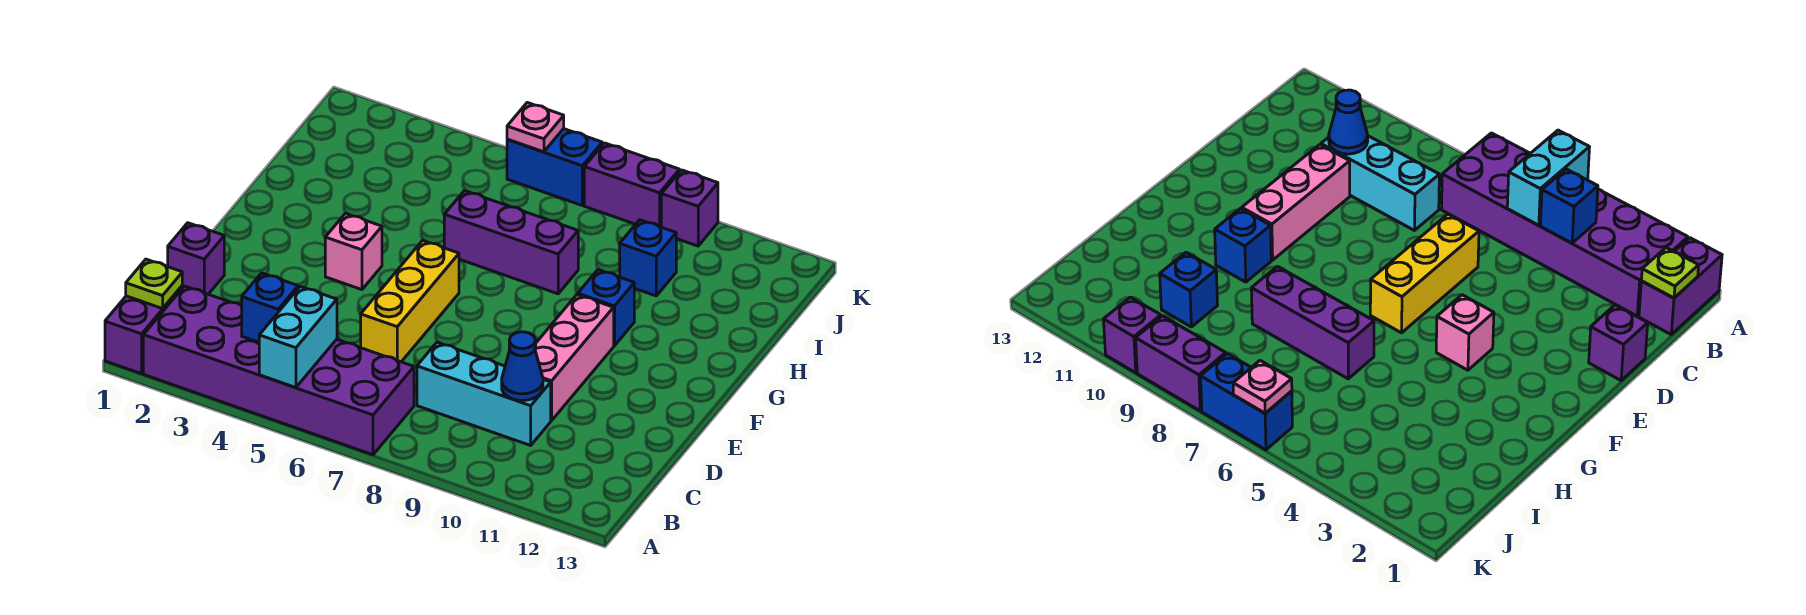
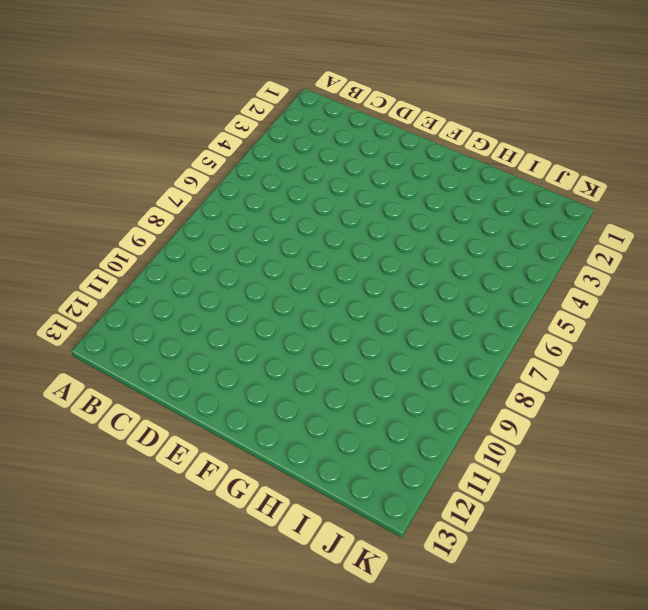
none -> purple 1x2 brick [105,286,182,374]
none -> purple 2x6 brick [143,286,414,455]
none -> cyan 1x3 brick [417,342,551,445]

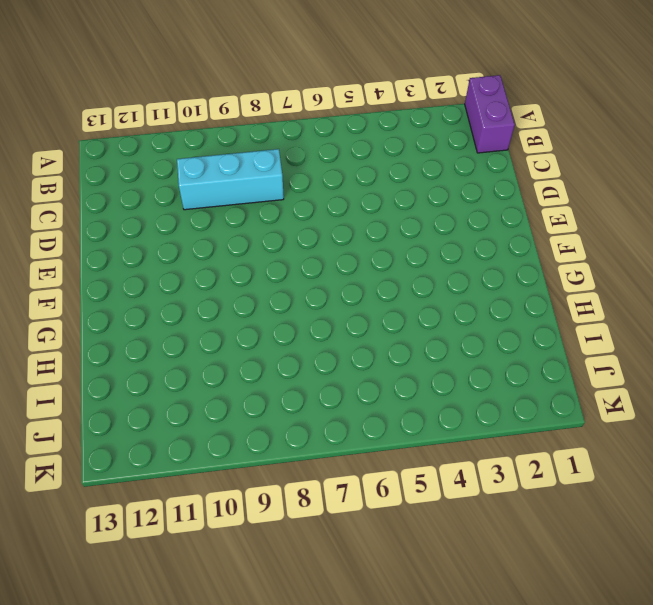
none -> purple 2x6 brick [143,286,414,455]
none -> purple 1x1 brick [168,223,224,294]
none -> yellow 1x3 brick [361,241,459,362]

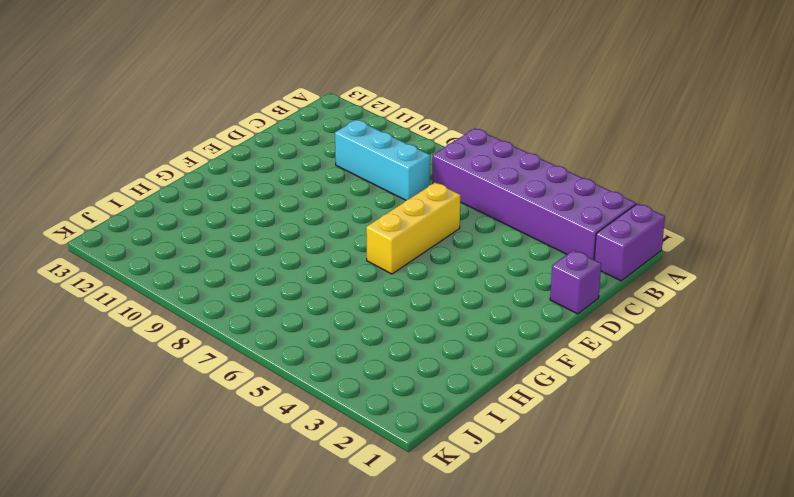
none -> pink 1x3 brick [535,295,614,421]
none -> pink 1x1 brick [325,213,382,290]
none -> blue 1x1 brick [578,270,634,346]

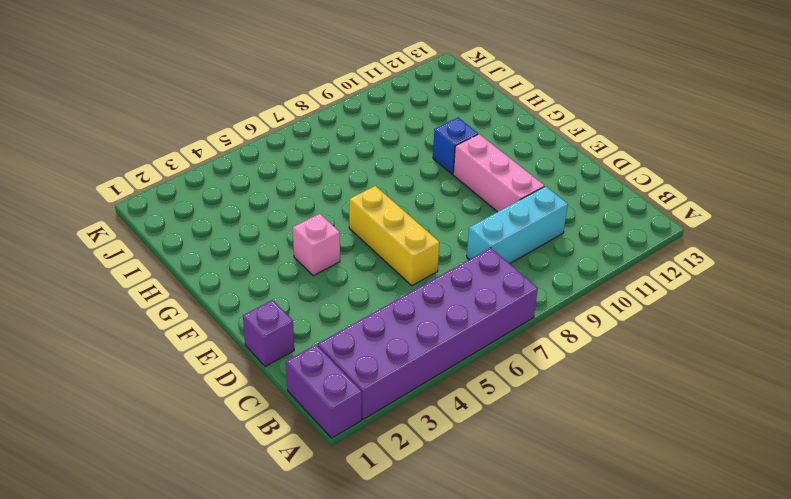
none -> purple 1x3 brick [444,191,578,294]
none -> blue 1x1 brick [620,220,676,296]
none -> blue 1x2 brick [507,129,602,205]

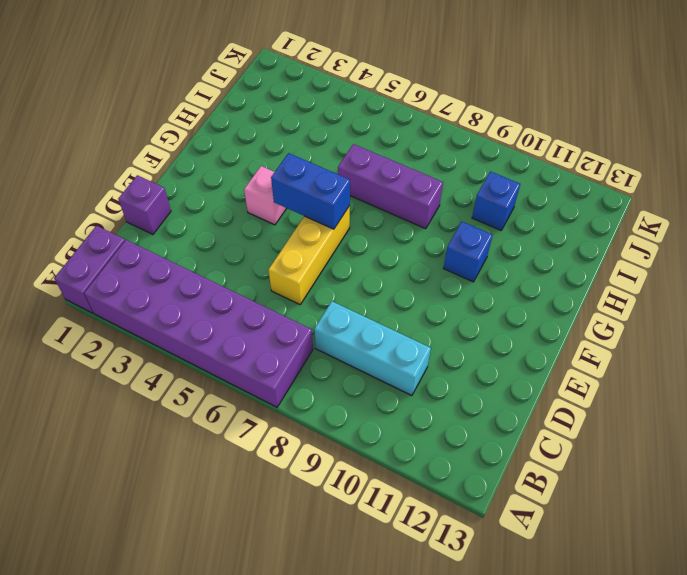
blue 1x2 brick [271,153,350,229] -> blue 1x2 brick moved to [507,129,602,205]
none -> pink 1x3 brick [535,295,614,421]
none -> purple 1x2 brick [584,143,680,227]
none -> purple 1x1 brick [661,170,718,246]

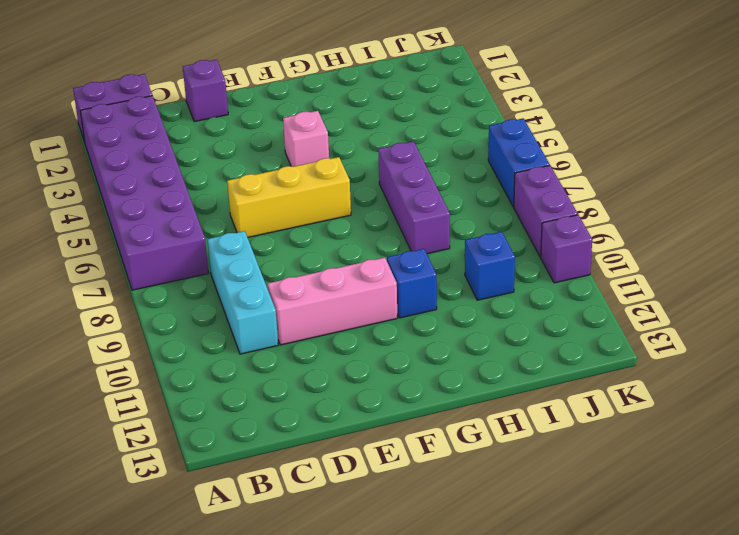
none -> cyan 1x2 brick [259,286,337,388]
none -> lime 1x1 plate [126,259,182,309]
none -> blue 1x1 brick [242,273,298,342]

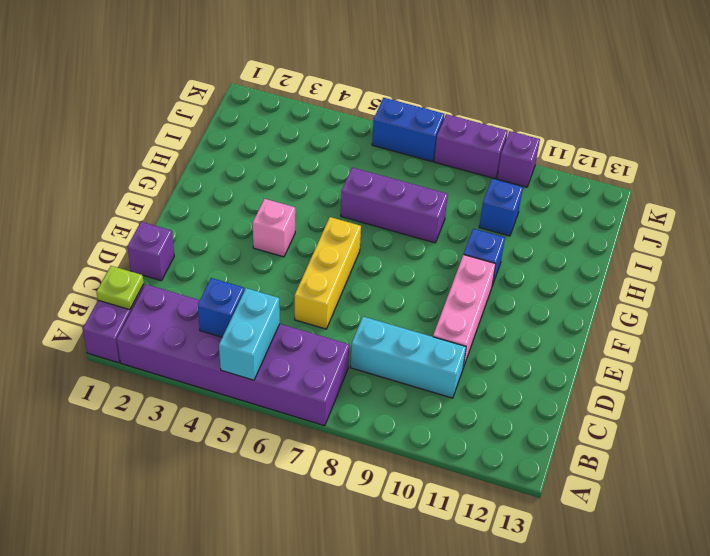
none -> blue 1x1 cone [502,332,543,400]
none -> pink 1x1 plate [507,103,564,152]

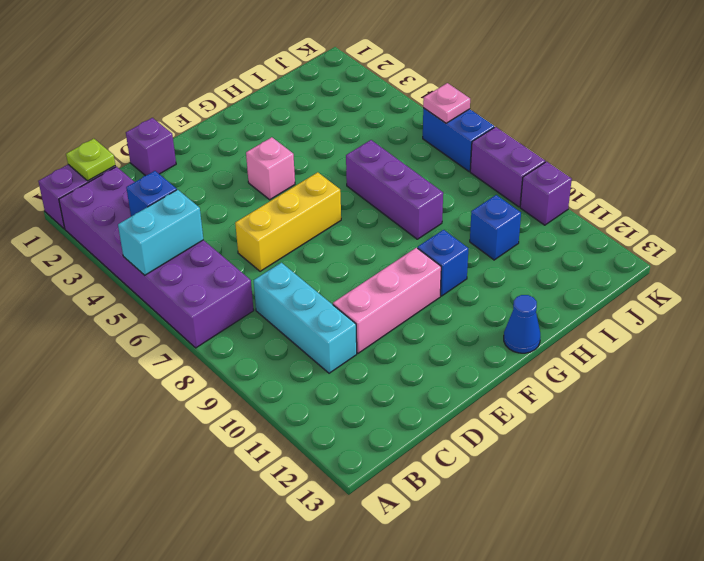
blue 1x1 cone [504,295,540,353] -> blue 1x1 cone moved to [502,332,543,400]

